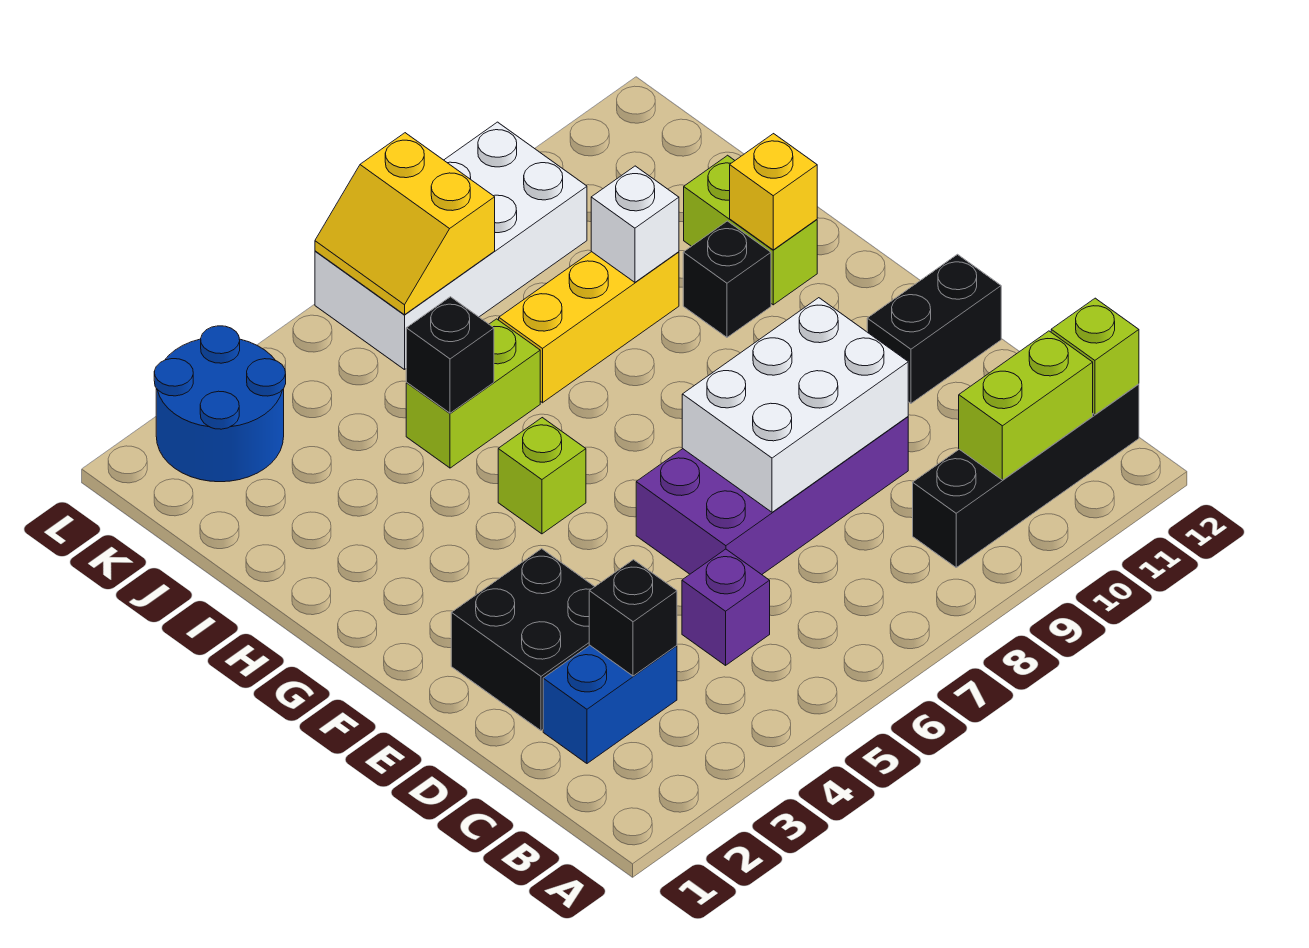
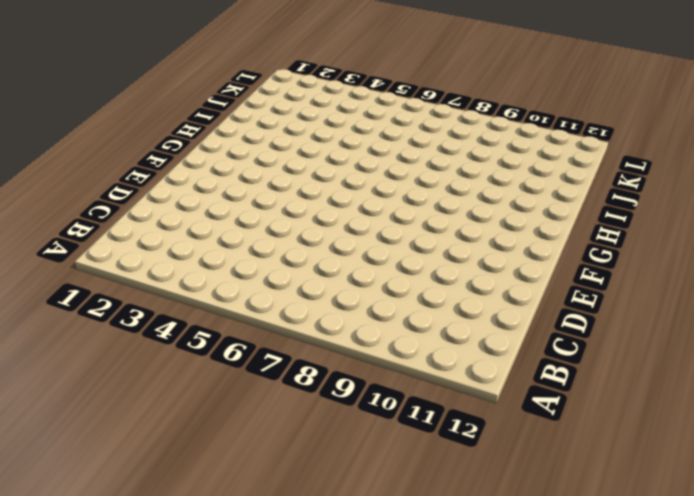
none -> black 1x4 brick [913,384,1139,567]
none -> blue 1x2 brick [543,645,677,763]
none -> purple 1x1 brick [682,549,770,665]

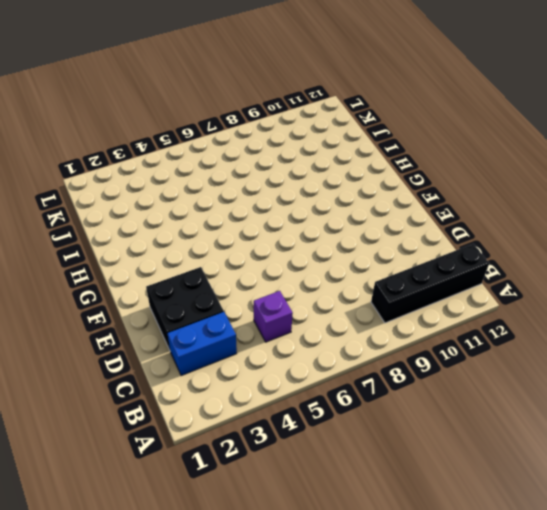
none -> purple 2x4 brick [636,417,908,575]
none -> black 1x2 brick [867,254,1001,403]
none -> lime 1x1 brick [498,418,586,534]

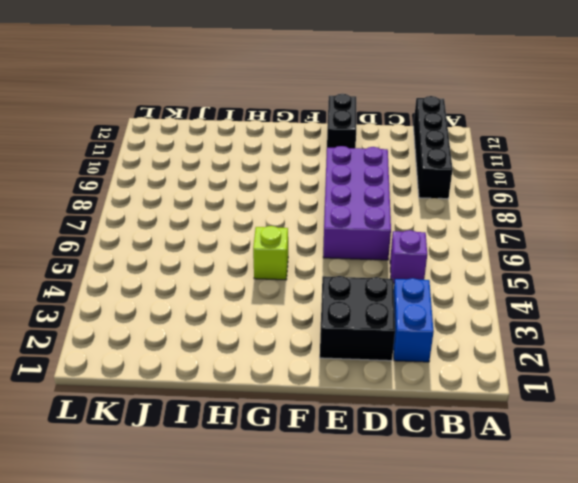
none -> black 1x1 brick [683,221,771,337]
none -> lime 1x2 brick [684,155,817,305]
none -> lime 1x2 brick [406,319,540,468]

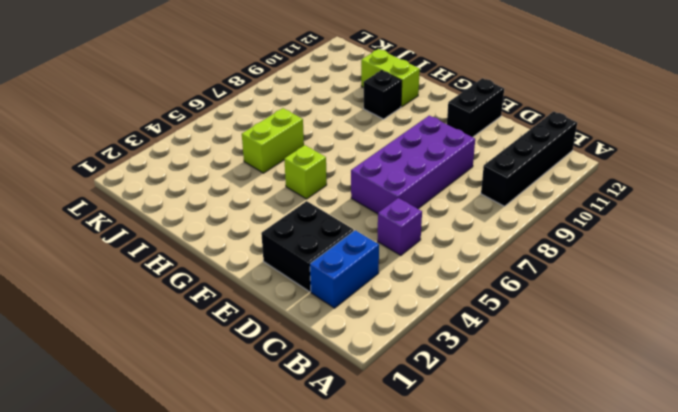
none -> yellow 1x3 brick [499,252,679,403]
none -> blue 2x2 round brick [154,326,286,482]
none -> white 2x4 brick [315,122,587,370]

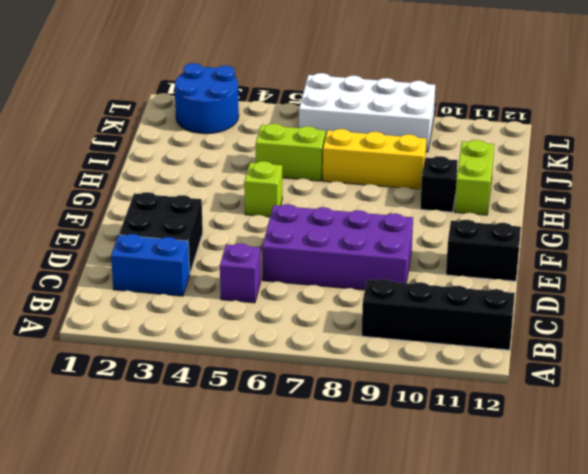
none -> lime 1x2 brick [959,331,1093,480]
none -> lime 1x1 brick [1051,298,1139,415]
none -> black 1x1 brick [589,560,677,676]

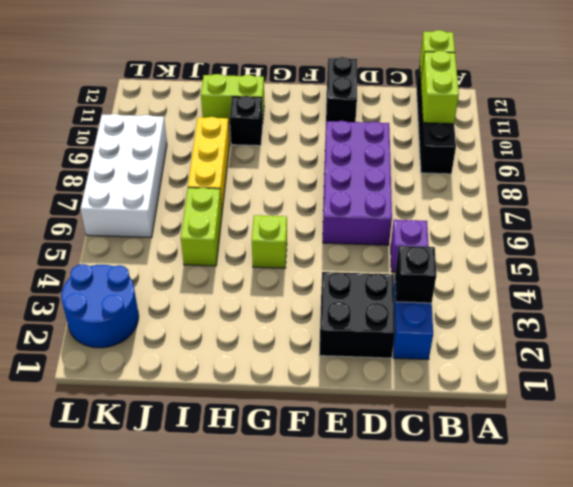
none -> white 2x3 brick [682,298,908,512]
none -> yellow 1x1 brick [730,134,817,250]
none -> black 1x1 brick [406,297,494,413]

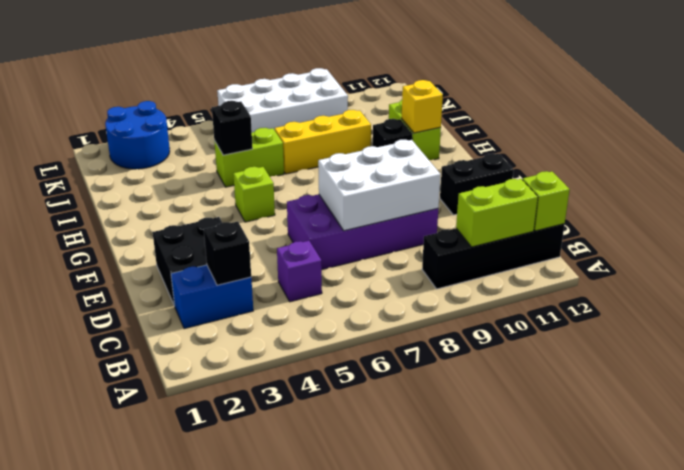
none -> white 1x1 brick [591,166,679,282]
none -> yellow 2x2 slope [315,133,495,315]

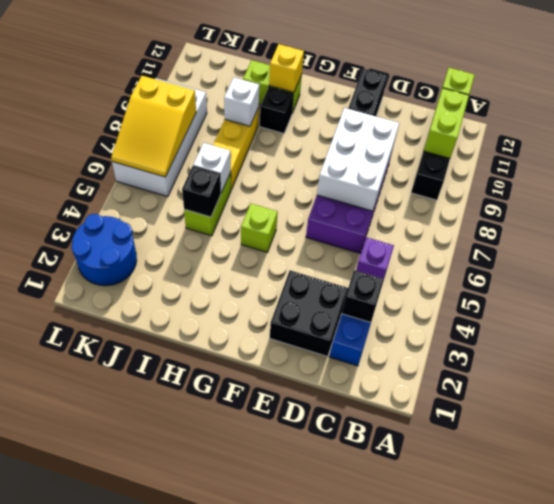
white 1x1 brick [193,143,231,193] -> none
yellow 2x3 slope [111,76,196,177] -> yellow 2x2 slope [315,133,495,315]

